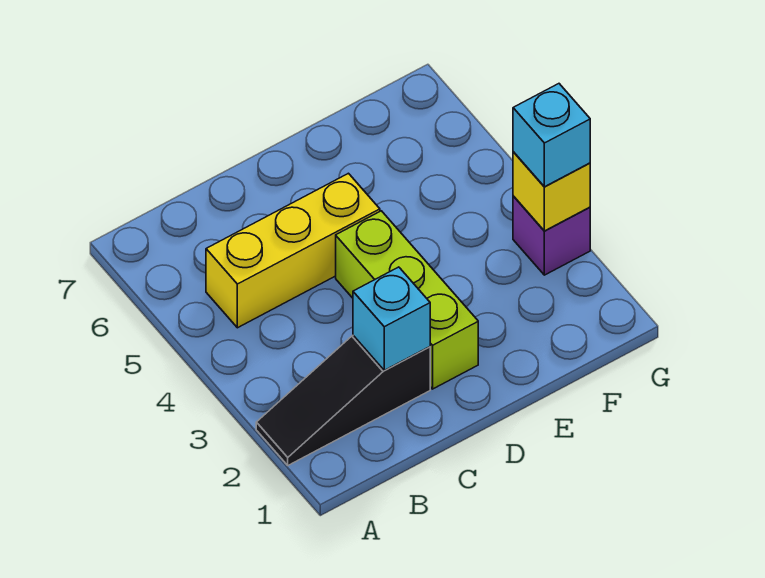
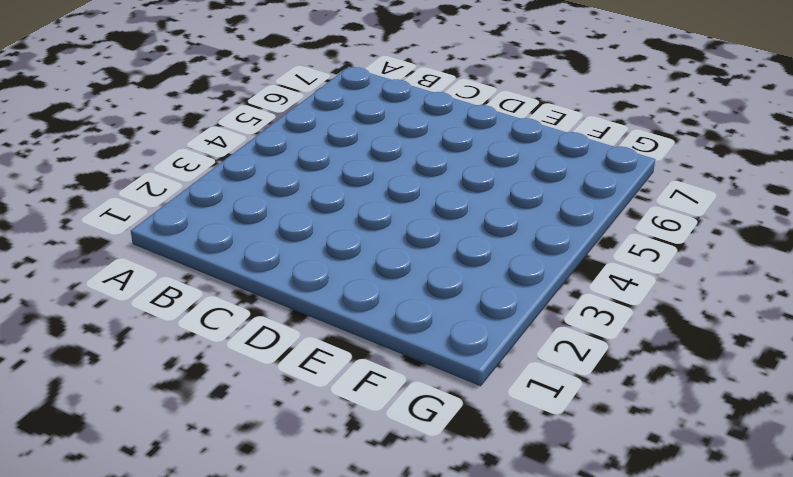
none -> black 1x3 slope [256,336,430,465]
none -> yellow 1x3 brick [206,173,380,328]

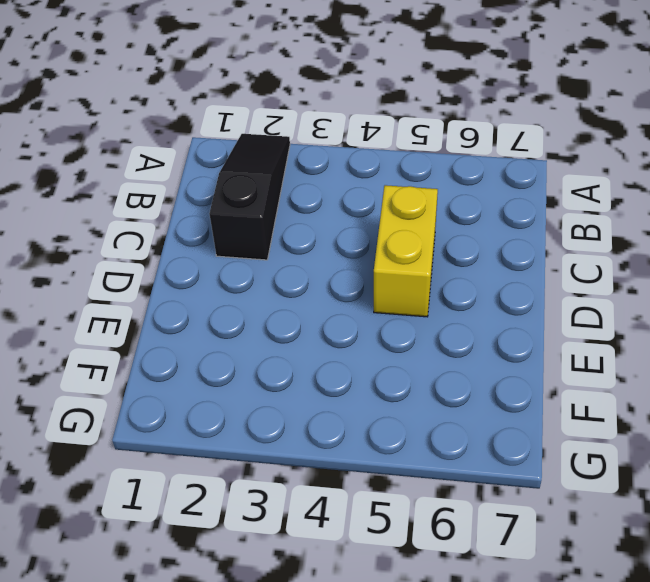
yellow 1x2 brick [374,185,438,317] -> yellow 1x3 brick [206,173,380,328]
none -> lime 1x3 brick [336,211,478,389]
none -> purple 1x1 brick [513,196,590,275]

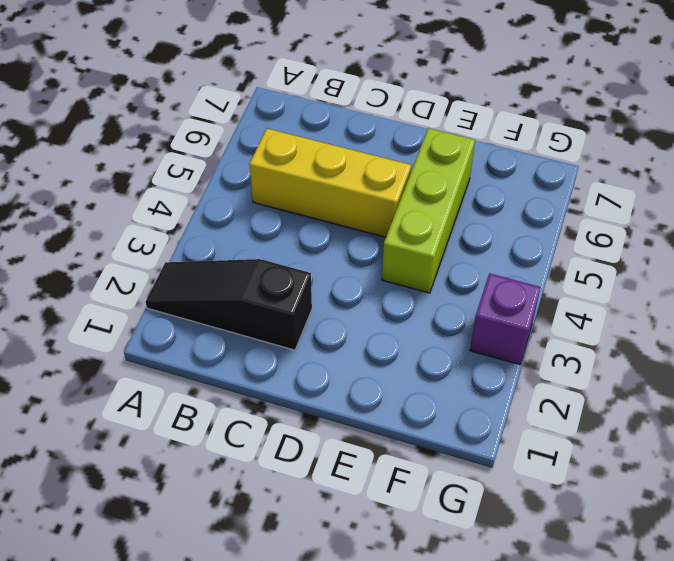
lime 1x3 brick [382,128,475,293] -> lime 1x3 brick moved to [336,211,478,389]
none -> cyan 1x1 brick [353,267,430,370]
none -> yellow 1x1 brick [513,152,590,231]

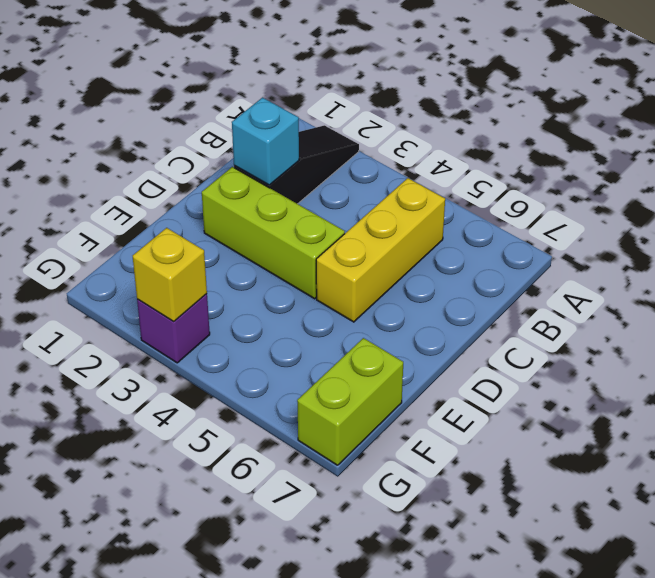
lime 1x2 brick [297,338,403,465] -> none
none -> cyan 1x1 brick [513,84,590,187]

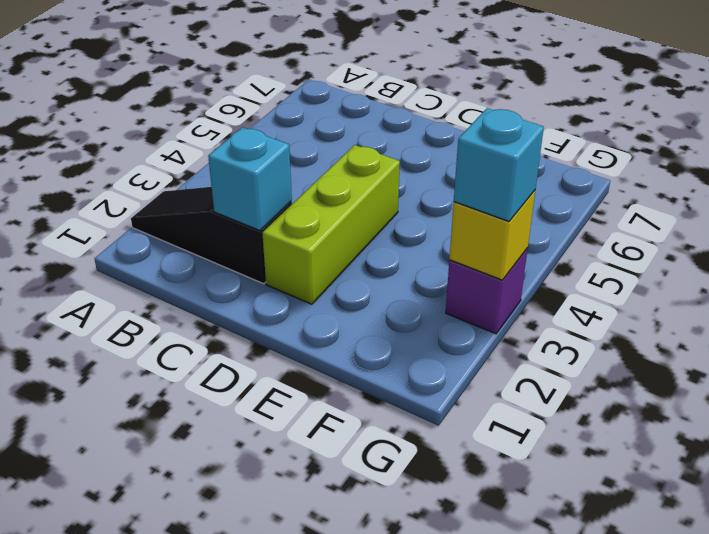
none -> yellow 1x3 brick [206,173,380,328]

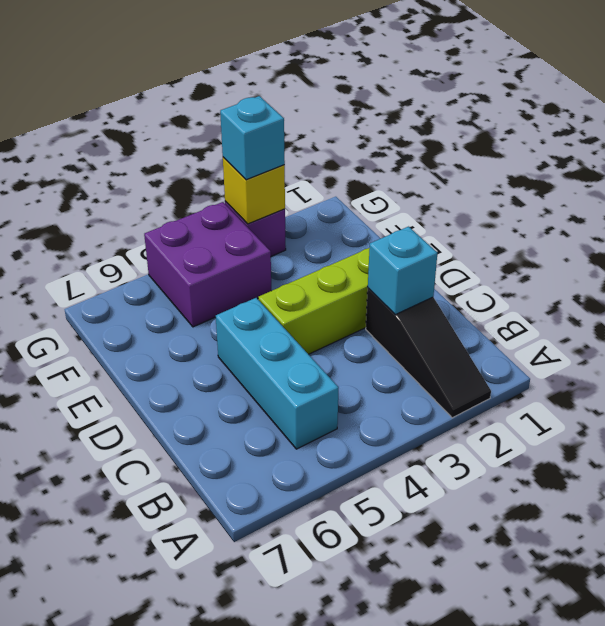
cyan 1x3 brick [216,298,339,449] -> yellow 1x3 brick [206,173,380,328]
purple 2x2 brick [144,202,271,327] -> none

